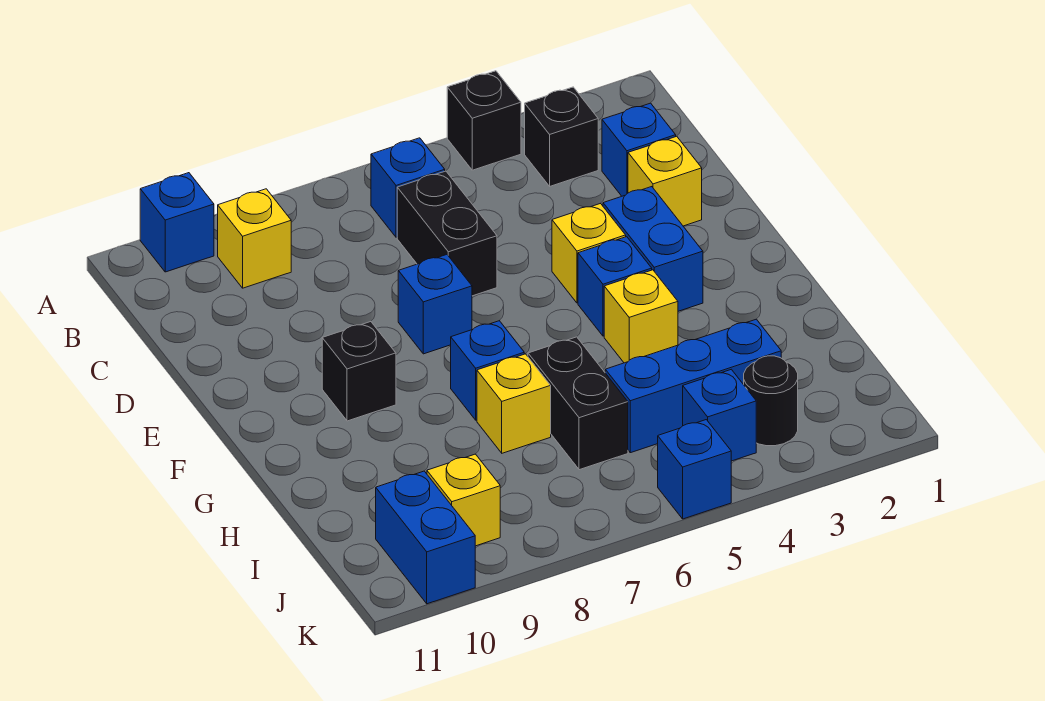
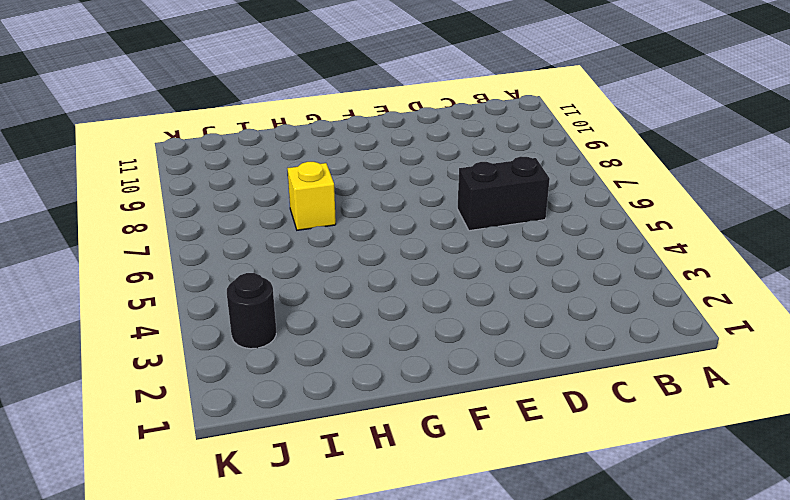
none -> black 1x1 brick [447,71,521,170]
none -> blue 1x1 brick [140,173,214,272]
none -> black 1x1 brick [525,87,598,186]

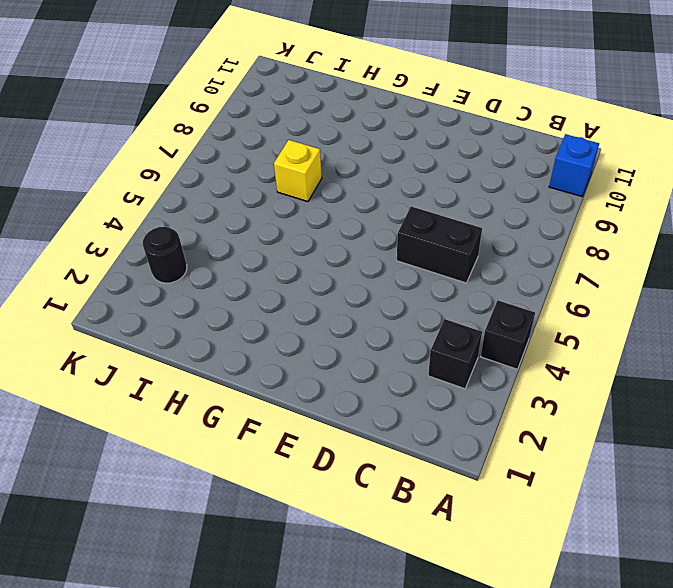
none -> blue 1x1 brick [371,138,445,237]
none -> yellow 1x1 brick [218,189,291,288]
none -> blue 1x1 brick [602,103,676,196]

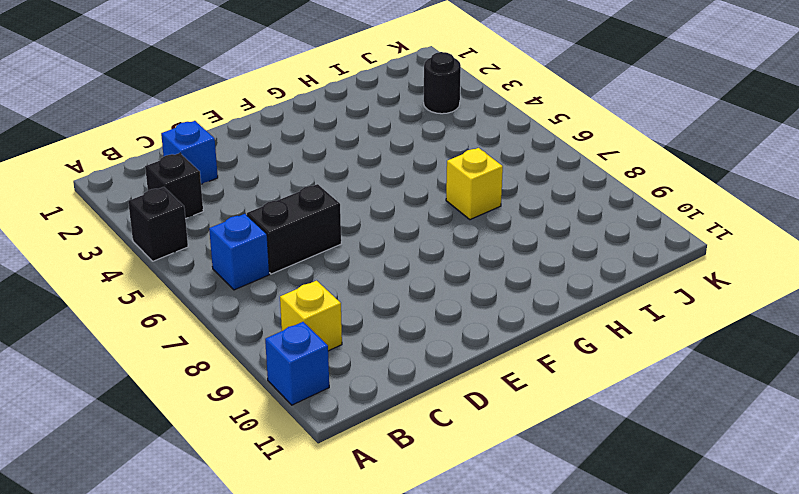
none -> yellow 1x1 brick [628,136,702,226]
none -> blue 1x2 brick [603,187,703,311]
none -> yellow 1x1 brick [552,203,626,303]

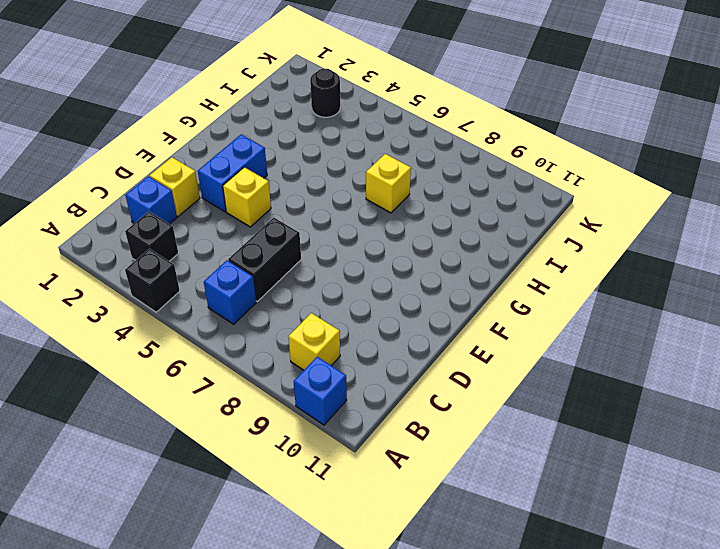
none -> blue 1x1 brick [398,255,472,354]
none -> blue 1x1 brick [578,237,652,336]
none -> black 1x1 brick [322,322,396,421]

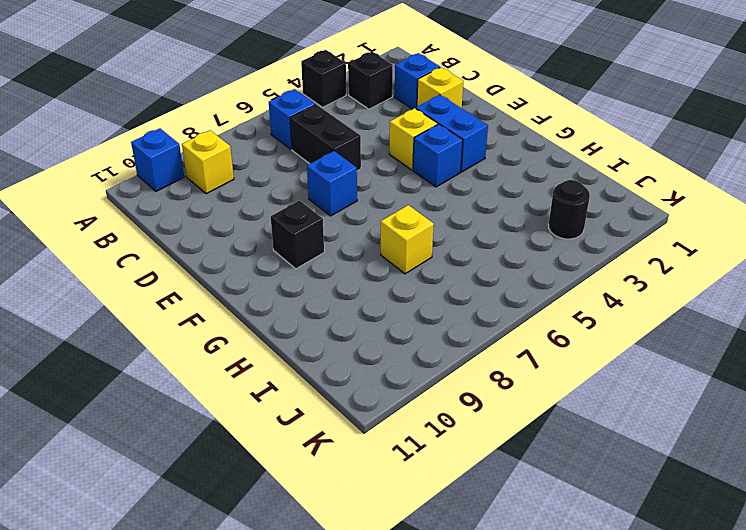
none -> yellow 1x1 brick [604,270,678,363]
none -> blue 1x1 brick [451,321,524,420]
none -> black 1x2 brick [528,337,628,470]

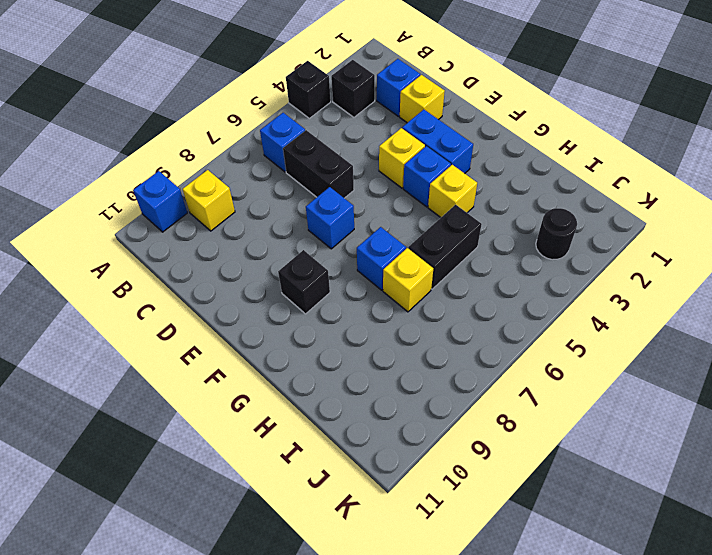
black 1x2 brick [408,205,482,289] -> black 1x2 brick turned to [528,337,628,470]
none -> blue 1x3 brick [605,319,781,453]
none -> blue 1x1 brick [683,369,756,461]
none -> yellow 1x1 brick [427,454,500,546]

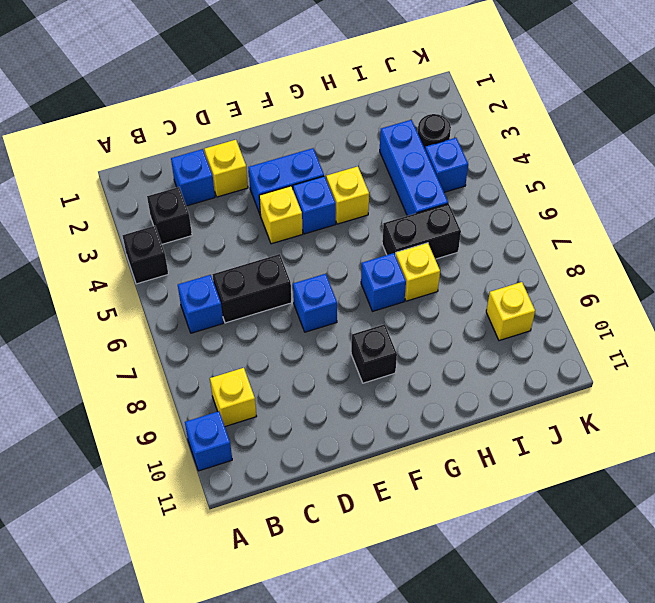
none -> blue 1x2 brick [376,471,475,604]
none -> blue 1x1 brick [658,420,731,519]

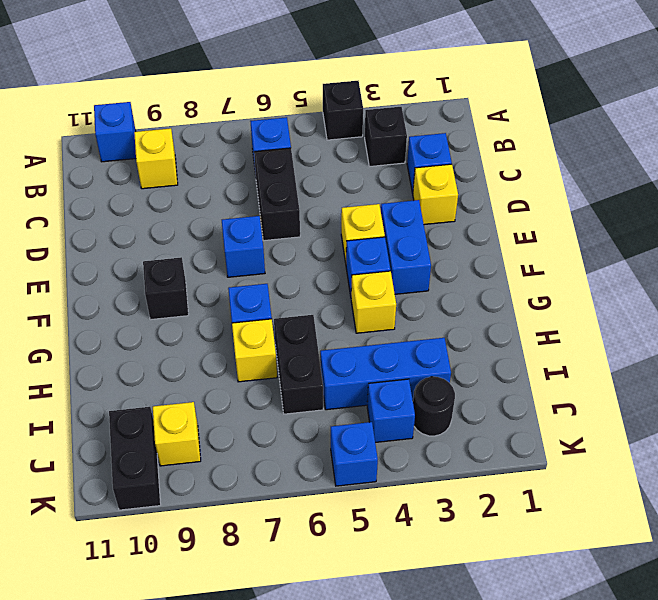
black 1x2 brick [109,407,161,510] -> blue 1x2 brick [376,471,475,604]

